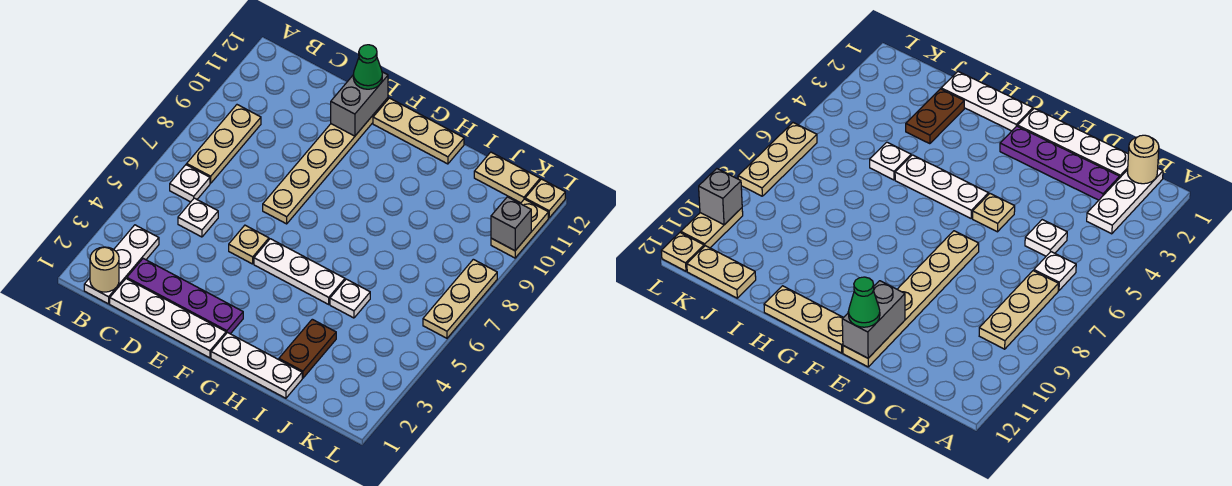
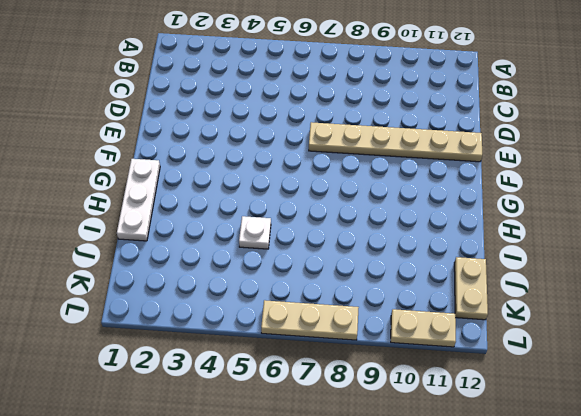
none -> white 1x3 plate [84,225,159,304]
none -> white 1x1 plate [170,165,210,202]
none -> tan 1x3 plate [187,105,261,183]

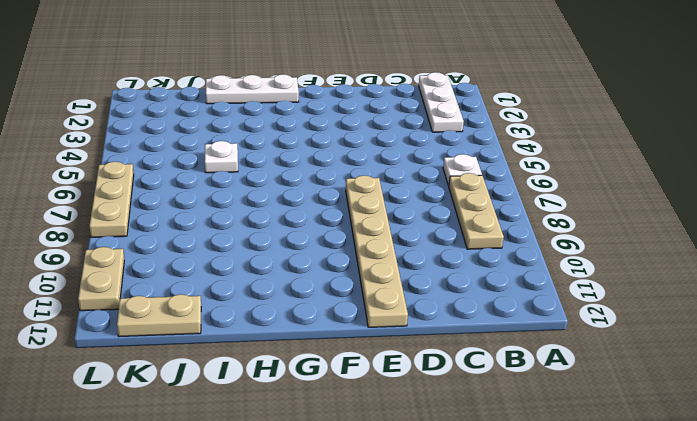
none -> white 1x4 plate [110,279,226,358]
none -> purple 1x4 plate [127,259,243,334]
none -> white 1x1 plate [178,198,218,237]

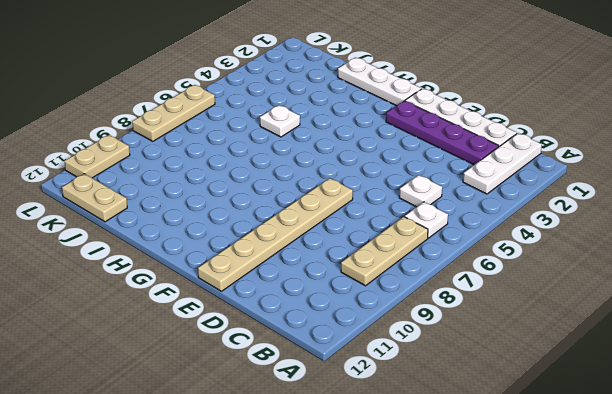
none -> tan 1x1 plate [229,225,269,264]
none -> white 1x3 plate [254,239,345,304]
none -> tan 1x3 plate [373,98,464,164]

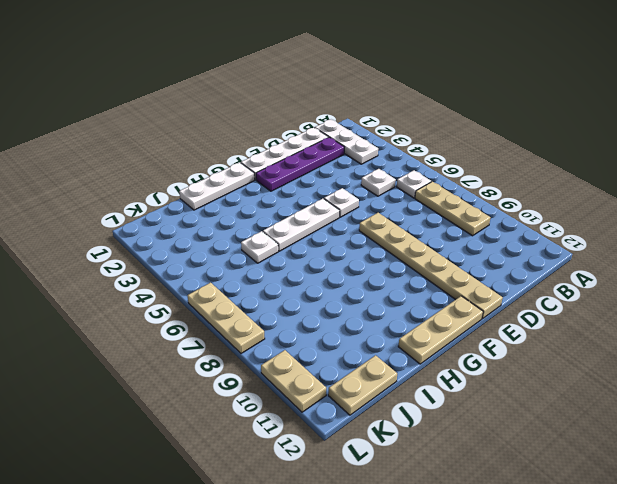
white 1x1 plate [324,188,359,217] -> tan 1x1 plate [229,225,269,264]
none -> brown 1x2 plate [279,319,336,378]
none -> tan 1x1 plate [525,179,565,218]
none -> tan 1x1 round brick [90,247,119,292]

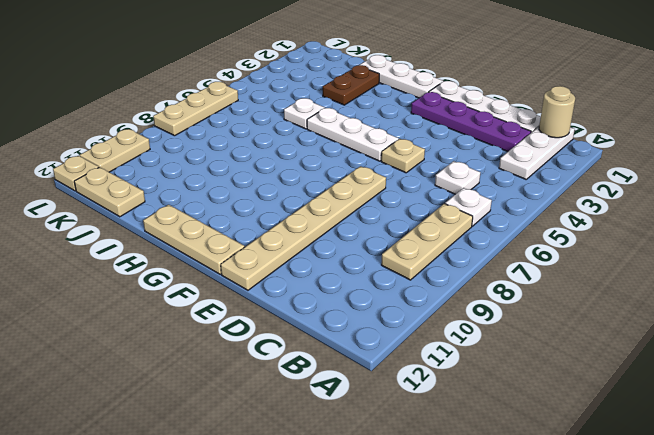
none -> grey 1x2 brick [331,72,388,136]
none -> grey 1x1 brick [491,197,531,251]
none -> green 1x1 cone [353,45,382,89]

